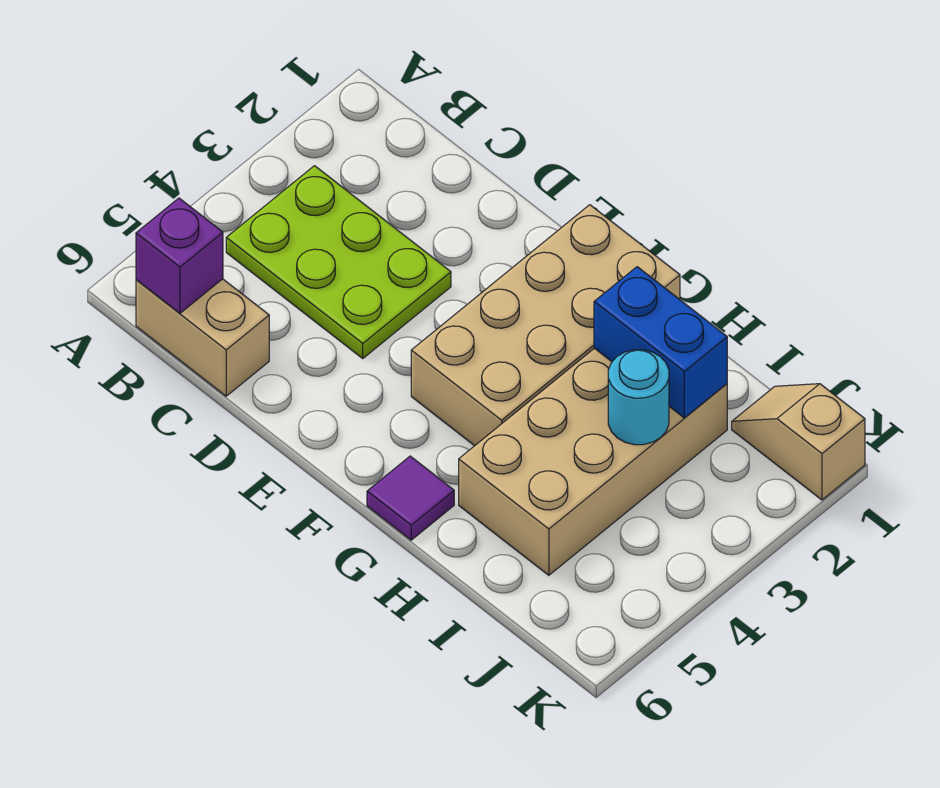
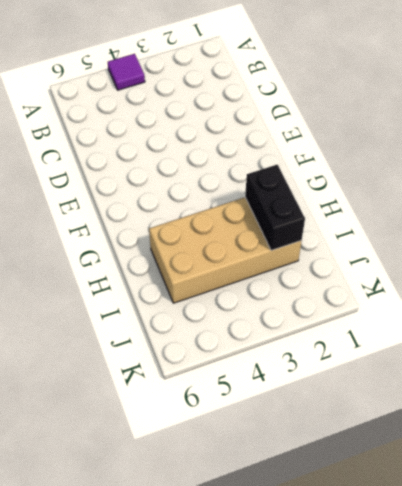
purple 1x1 tile [108,54,145,90] -> purple 1x1 tile moved to [367,456,454,540]
black 1x2 brick [245,165,305,251] -> blue 1x2 brick [594,267,727,418]
none -> lime 2x3 plate [226,166,451,358]
none -> tan 1x2 brick [136,279,269,396]

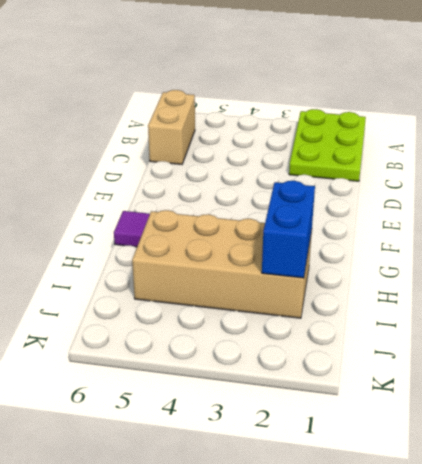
lime 2x3 plate [289,109,366,181] -> lime 2x3 plate moved to [226,166,451,358]
none -> tan 2x4 brick [411,205,680,446]
none -> tan 1x2 slope [732,384,865,500]

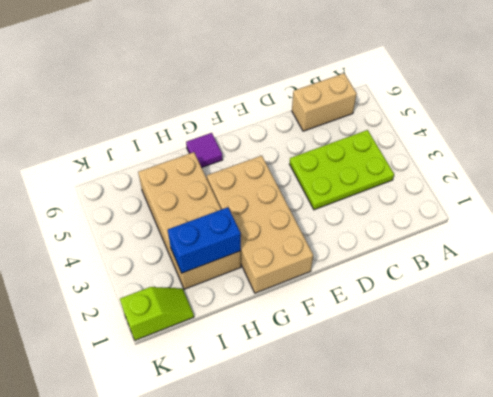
lime 1x2 slope [120,287,194,340] -> tan 1x2 slope [732,384,865,500]
none -> purple 1x1 brick [136,198,223,313]
none -> cyan 1x1 round brick [608,350,669,445]

